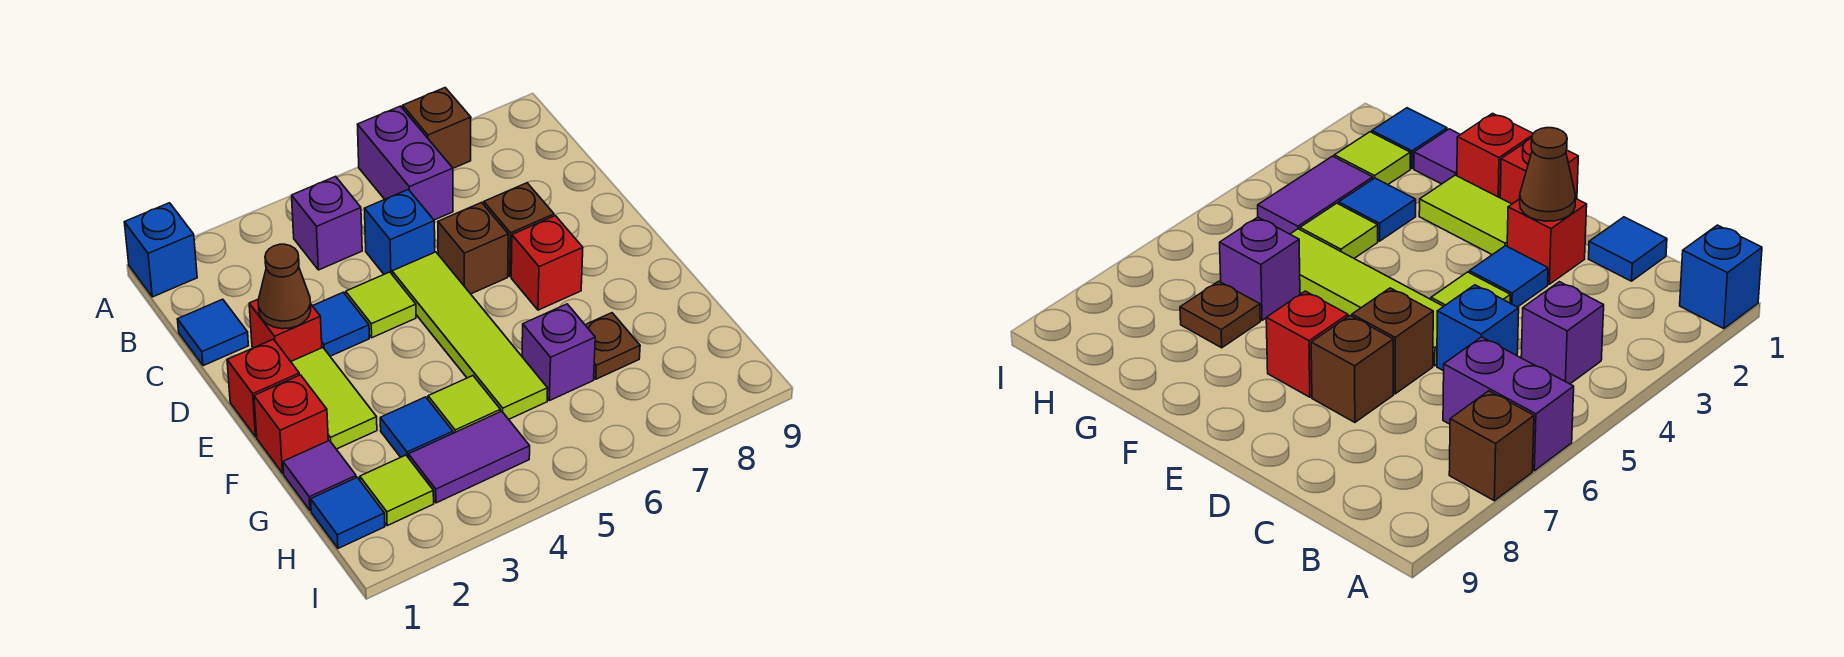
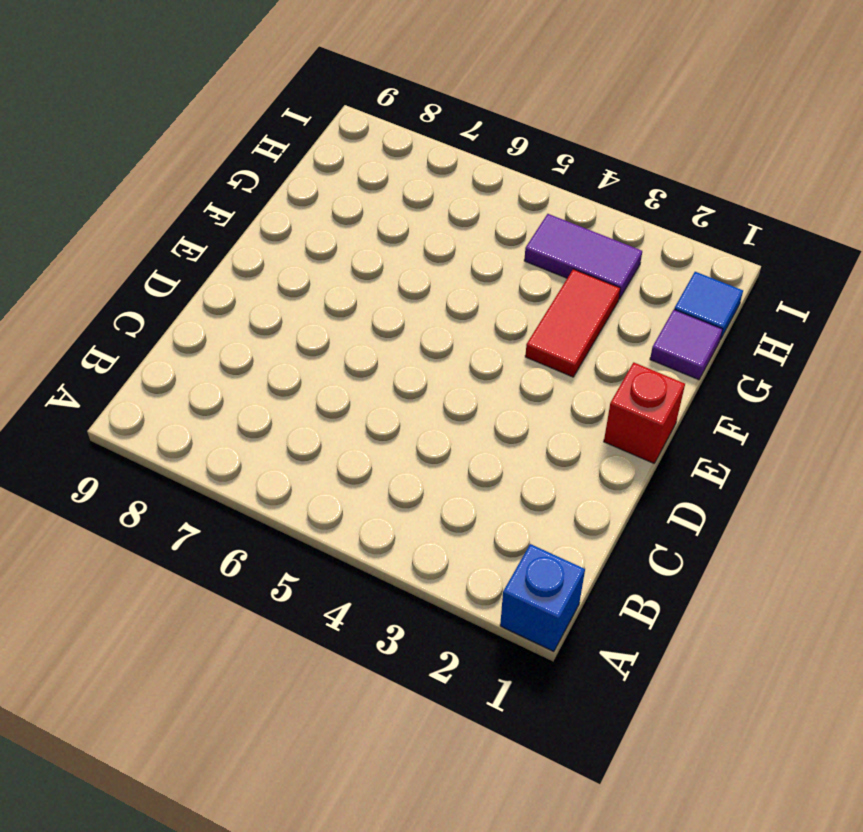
red 1x2 tile [525,269,620,377] -> blue 1x1 tile [380,397,453,458]
none -> purple 1x2 brick [358,106,453,220]
none -> brown 1x1 brick [403,88,471,168]
none -> purple 1x1 brick [292,176,362,270]

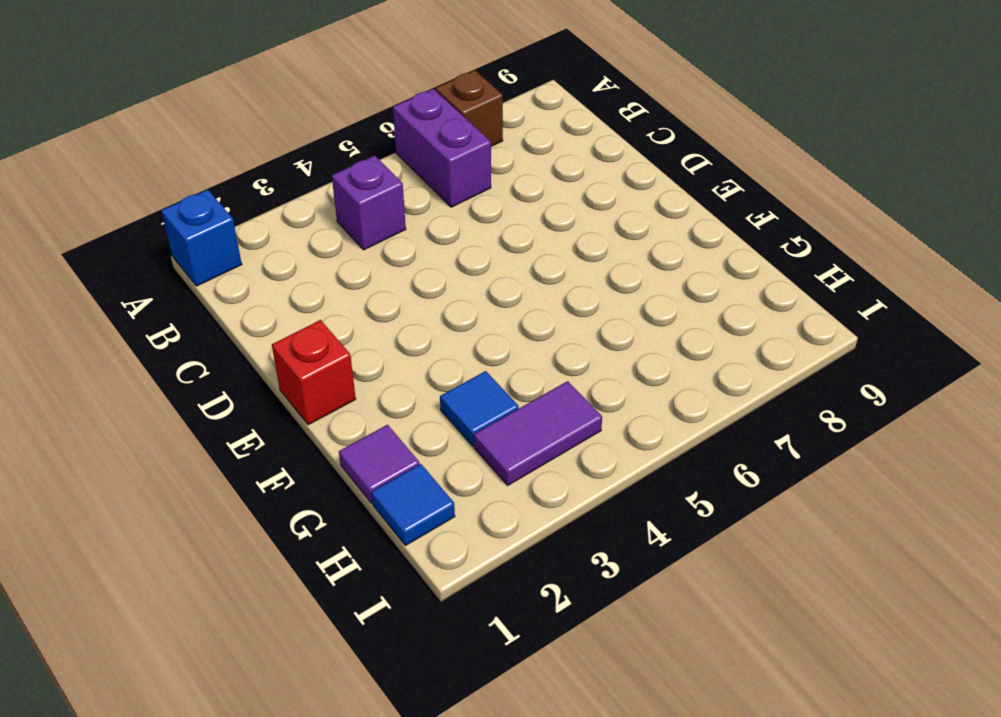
none -> blue 1x1 tile [177,299,249,366]
none -> blue 1x1 brick [365,189,435,274]
none -> red 1x1 brick [249,300,322,361]

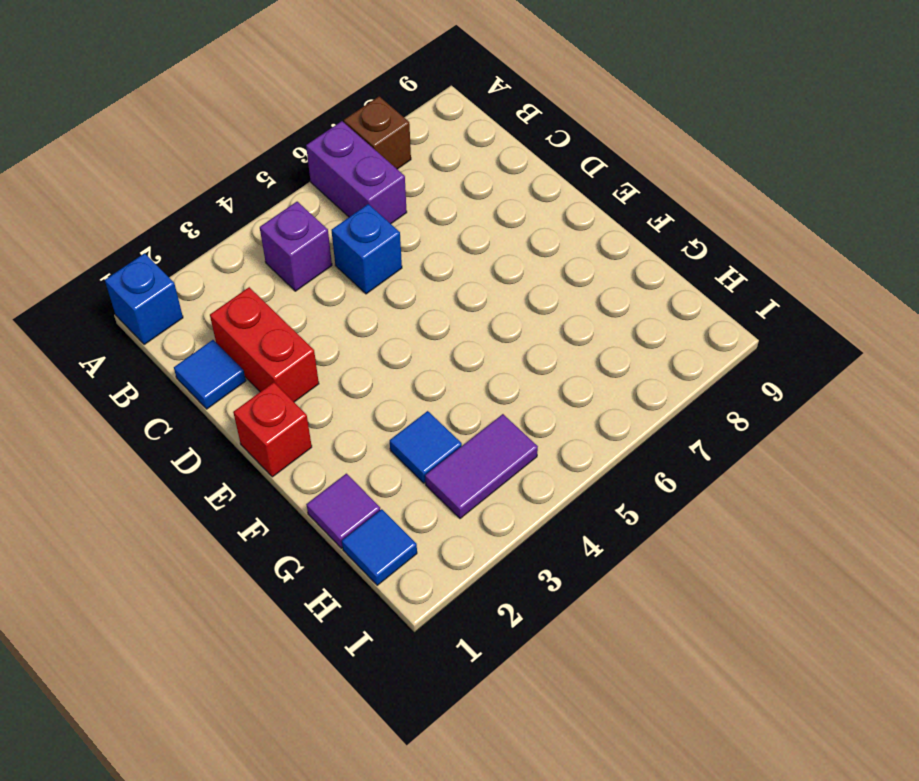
red 1x2 brick [210,287,319,402] -> red 1x1 brick [249,300,322,361]
none -> blue 1x1 tile [313,292,369,356]
none -> lime 1x1 tile [346,272,416,338]
none -> lime 1x4 tile [392,252,548,419]

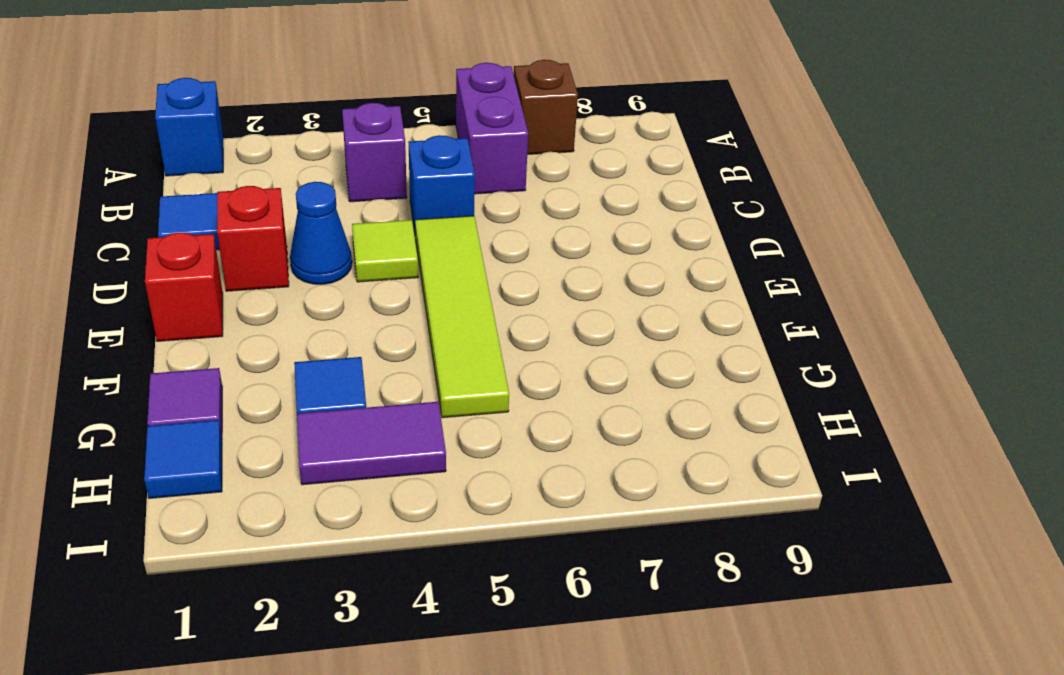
blue 1x1 cone [290,182,352,284] -> blue 1x1 tile [313,292,369,356]
none -> brown 1x1 brick [438,202,508,294]
none -> brown 1x1 brick [484,183,554,276]
none -> lime 1x2 tile [291,348,377,449]

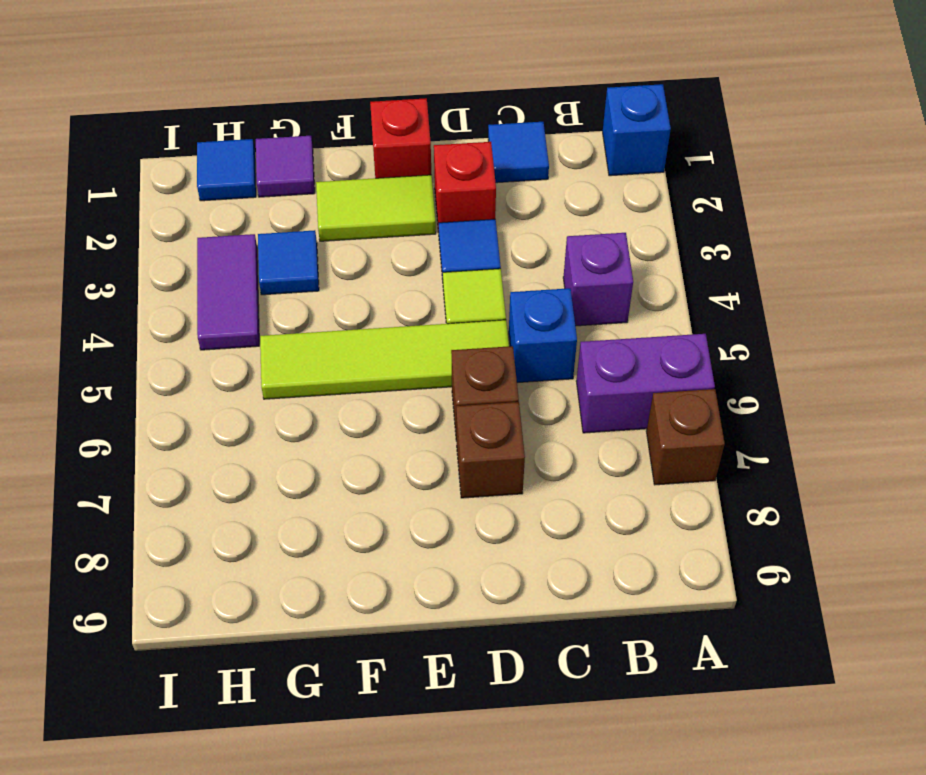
none -> red 1x1 brick [511,216,583,310]
none -> red 1x1 brick [254,375,328,473]
none -> lime 1x1 tile [428,376,500,433]

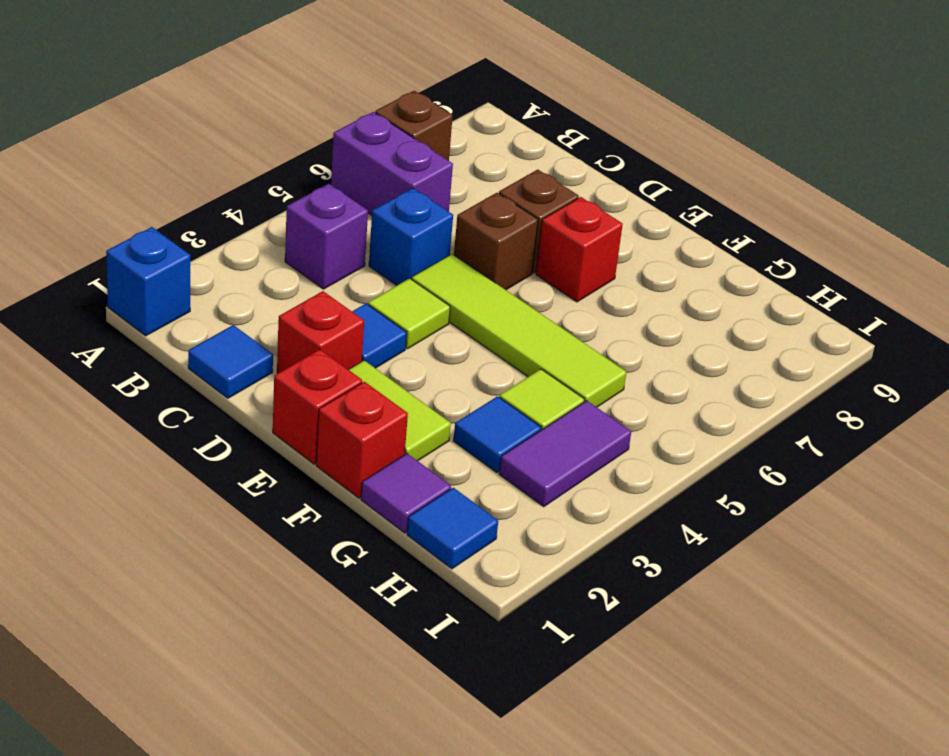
none -> purple 1x1 brick [522,304,595,401]
none -> brown 1x1 plate [586,313,640,379]
none -> lime 1x1 tile [360,455,434,526]

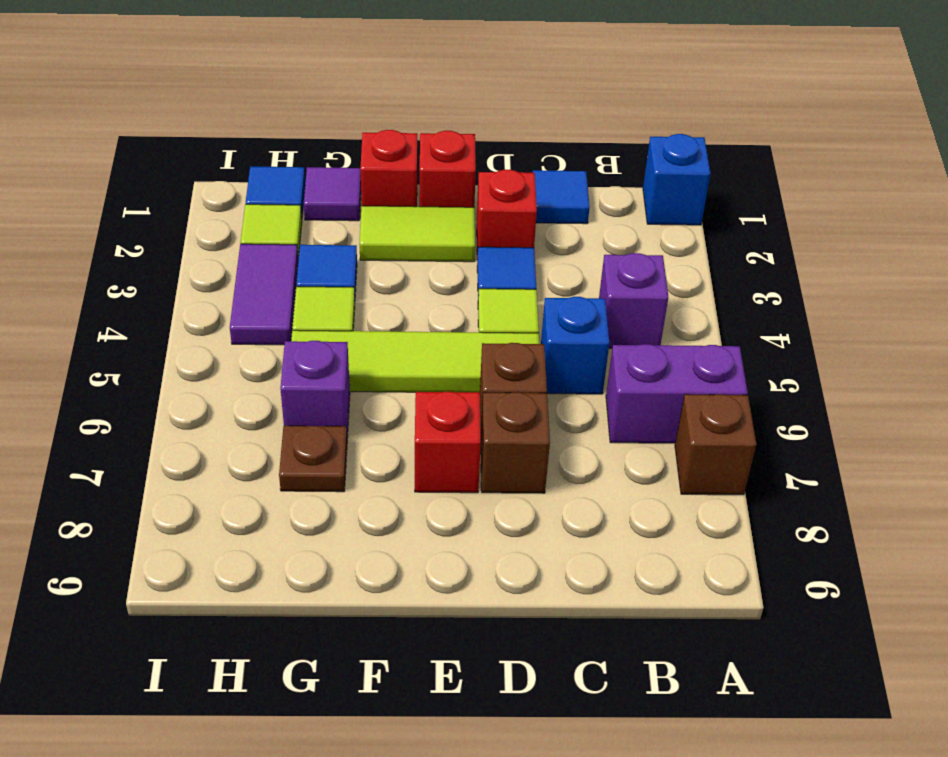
none -> brown 1x1 cone [258,244,311,329]

